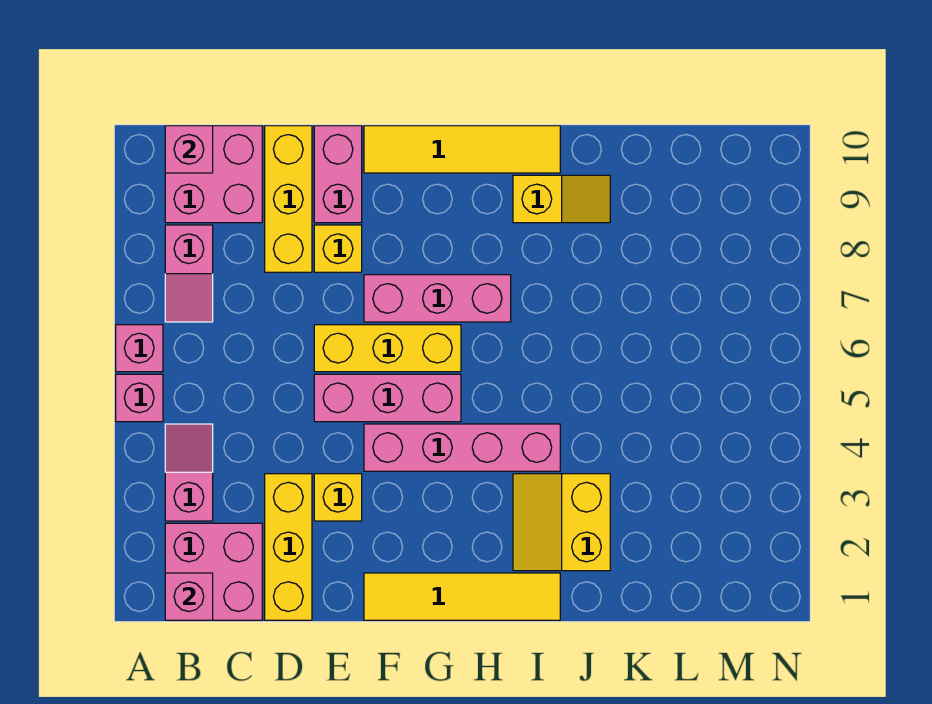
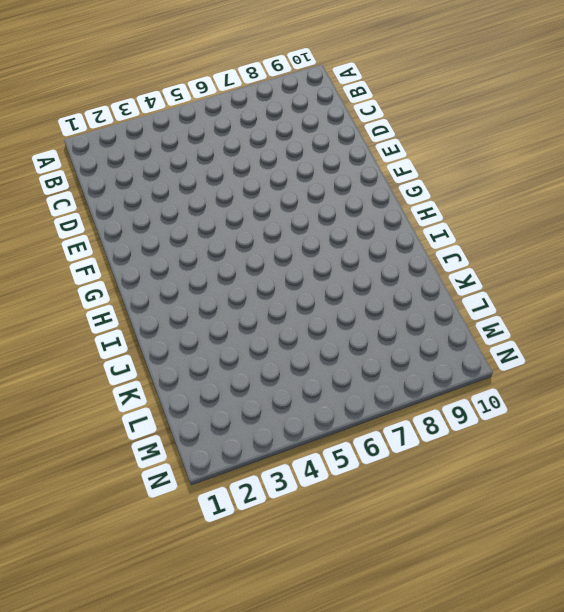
none -> pink 1x1 brick [116,374,163,422]
none -> pink 1x1 brick [116,325,163,372]
none -> pink 2x2 brick [165,523,262,620]

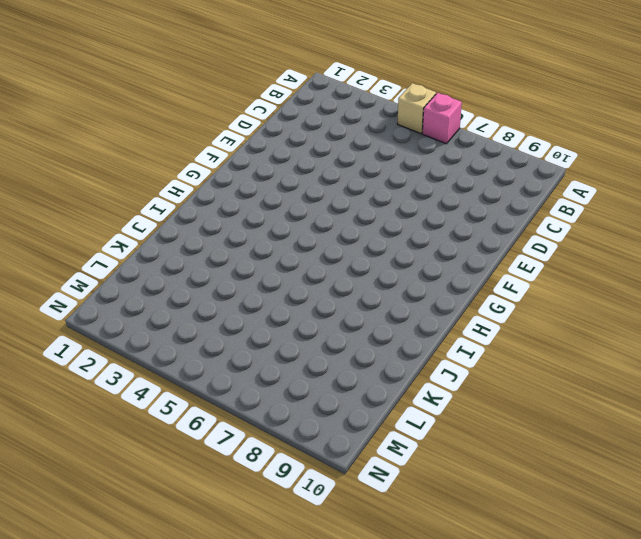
tan 1x1 brick [398,83,436,134] -> pink 1x1 brick [116,374,163,422]
none -> pink 2x2 brick [165,523,262,620]
none -> pink 1x2 slope [165,424,213,521]
none -> pink 1x2 slope [165,225,213,322]

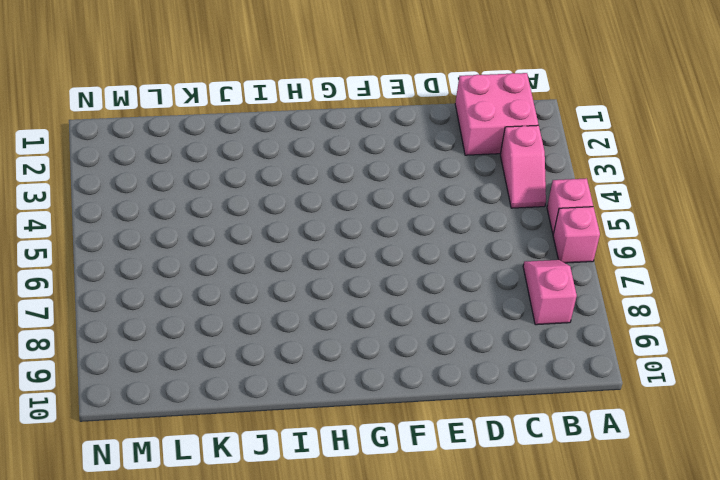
none -> pink 2x2 brick [165,126,262,223]
none -> yellow 1x3 brick [265,474,312,620]
none -> yellow 1x3 brick [265,126,312,272]

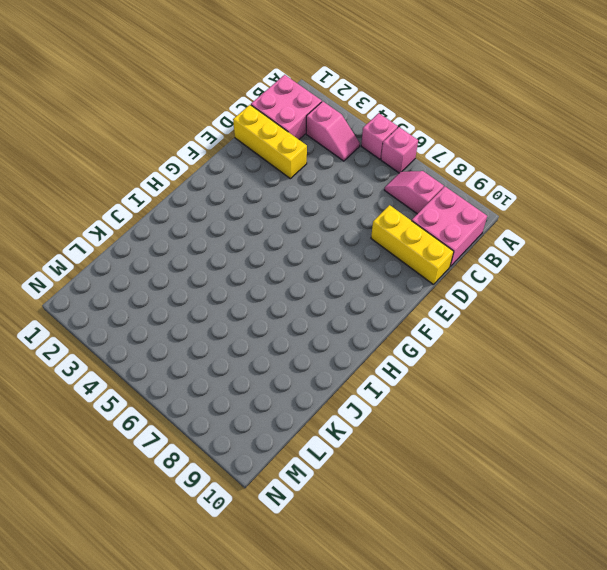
none -> yellow 1x1 brick [314,474,362,521]
none -> pink 1x3 brick [314,374,461,422]
none -> yellow 1x3 brick [314,325,461,372]

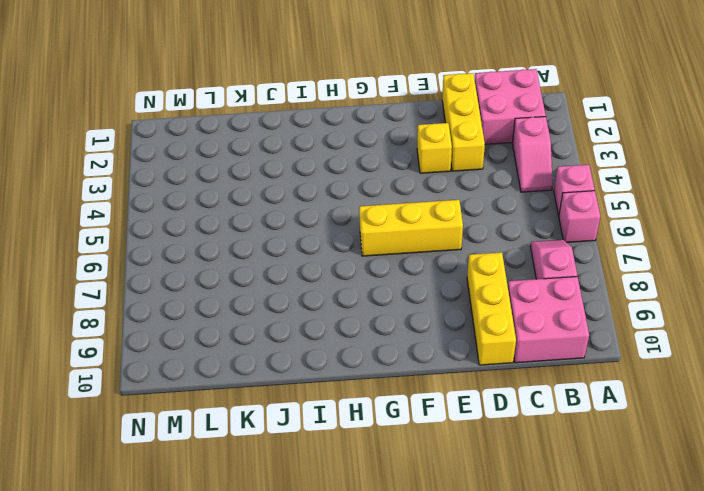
none -> pink 1x3 brick [314,374,461,422]
none -> yellow 1x1 brick [314,225,362,272]
none -> pink 1x2 brick [314,126,362,223]

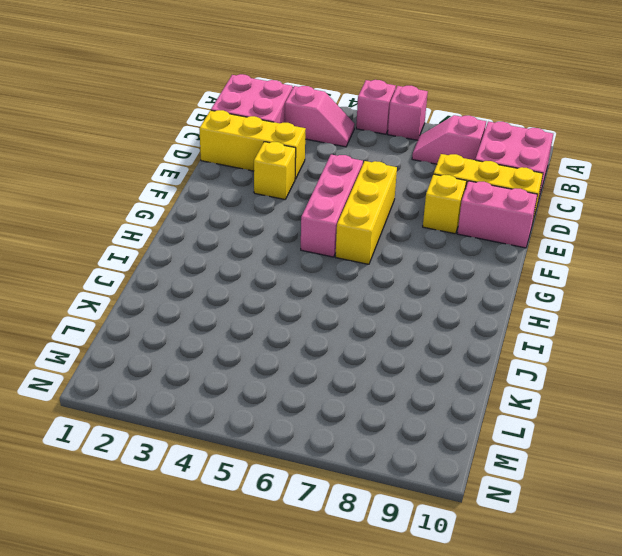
none -> yellow 1x4 tile [364,573,560,620]
none -> pink 1x4 brick [364,424,560,471]
none -> pink 1x3 brick [364,275,511,322]

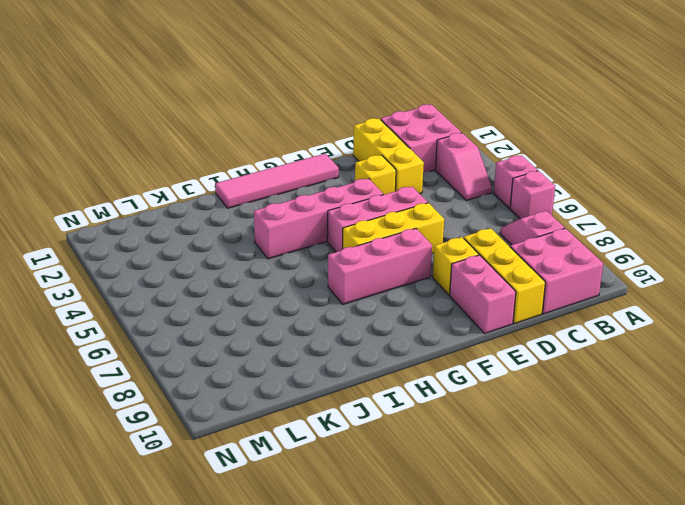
pink 1x4 tile [215,154,339,208] -> yellow 1x4 tile [364,573,560,620]
none -> yellow 1x4 tile [364,126,560,173]
none -> yellow 2x2 slope [513,474,610,571]
none -> yellow 1x2 slope [513,175,610,223]

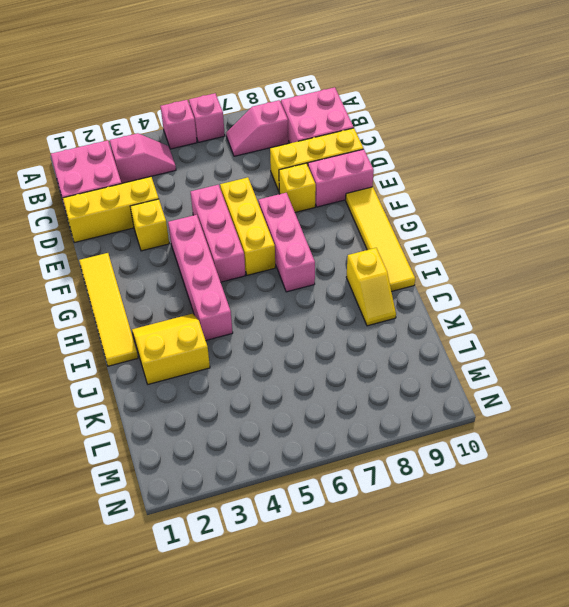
none -> pink 1x1 brick [165,573,213,620]
none -> pink 1x1 brick [165,126,213,173]

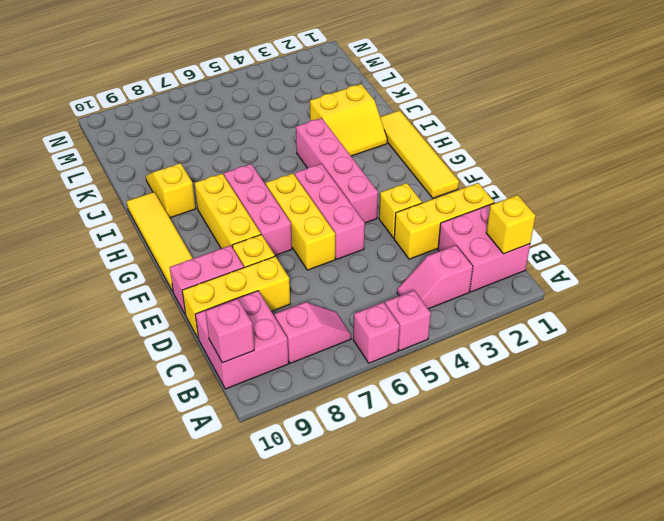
yellow 1x1 brick [486,195,536,254] -> pink 1x1 brick [165,573,213,620]
yellow 1x3 brick [194,174,261,249] -> none

